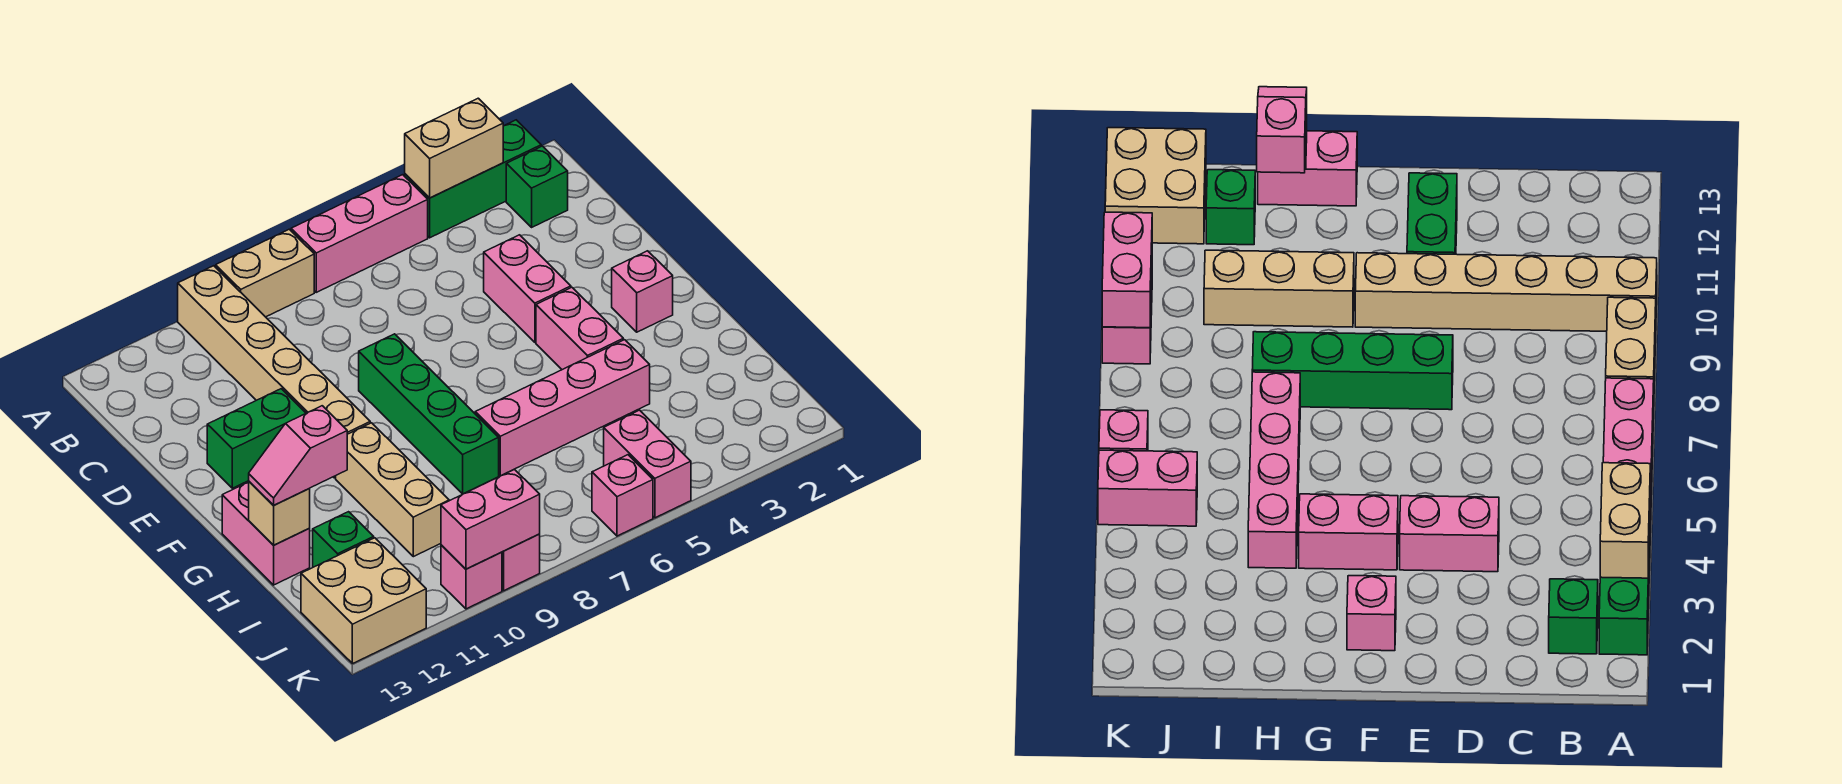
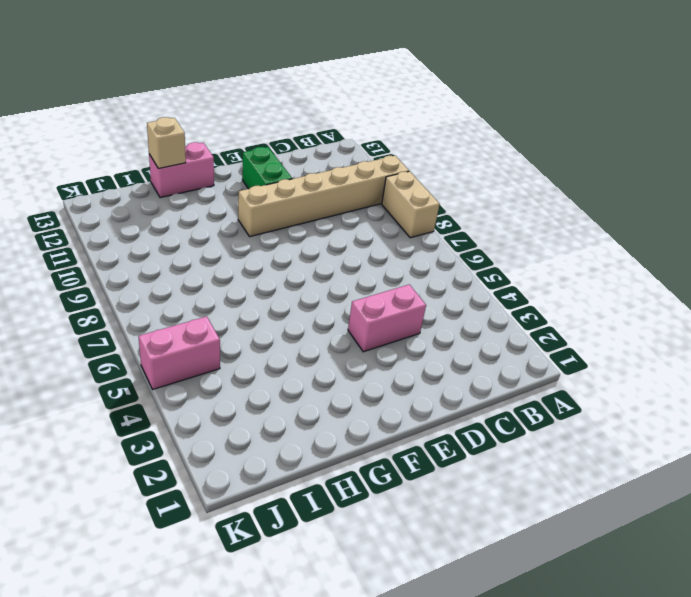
none -> green 1x3 brick [405,120,541,238]
none -> pink 1x3 brick [291,175,428,292]
none -> green 1x1 brick [506,146,568,227]

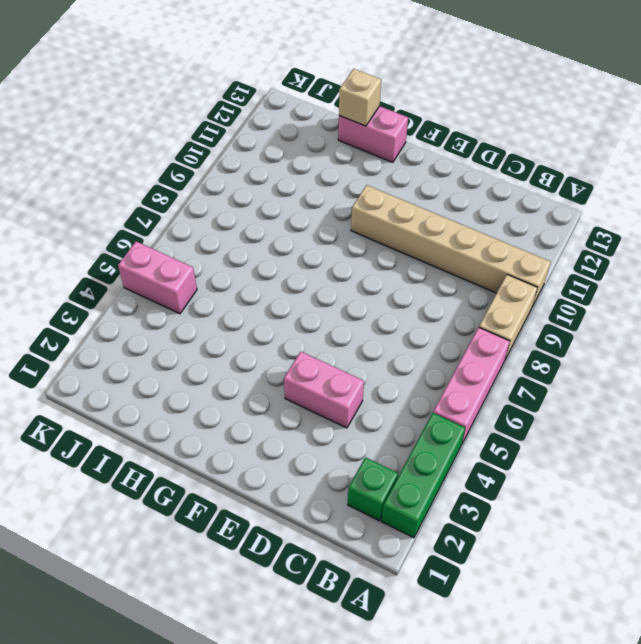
none -> green 1x4 brick [359,334,499,494]
none -> green 1x2 brick [207,389,306,488]
none -> pink 1x1 brick [612,251,673,332]

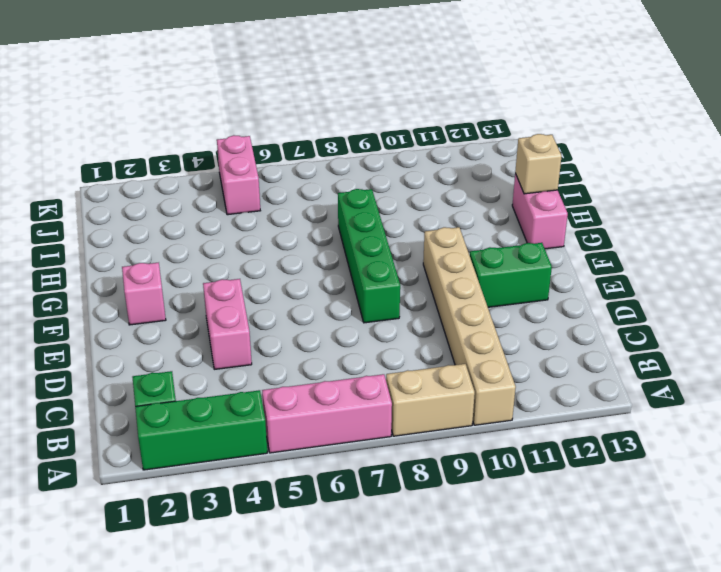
none -> pink 1x2 brick [536,287,623,370]
none -> tan 1x3 brick [336,423,449,557]
none -> pink 1x4 brick [475,340,650,476]

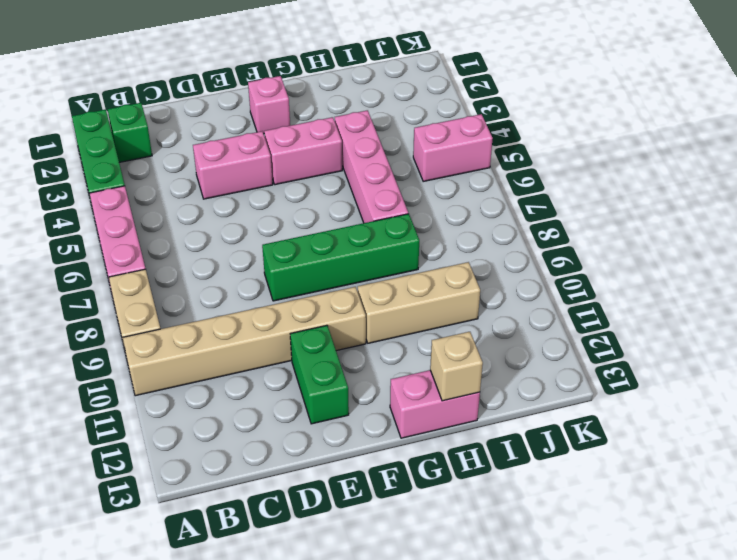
none -> green 1x1 brick [313,512,374,567]
none -> tan 2x2 brick [301,538,426,664]
none -> pink 1x1 brick [592,455,653,536]

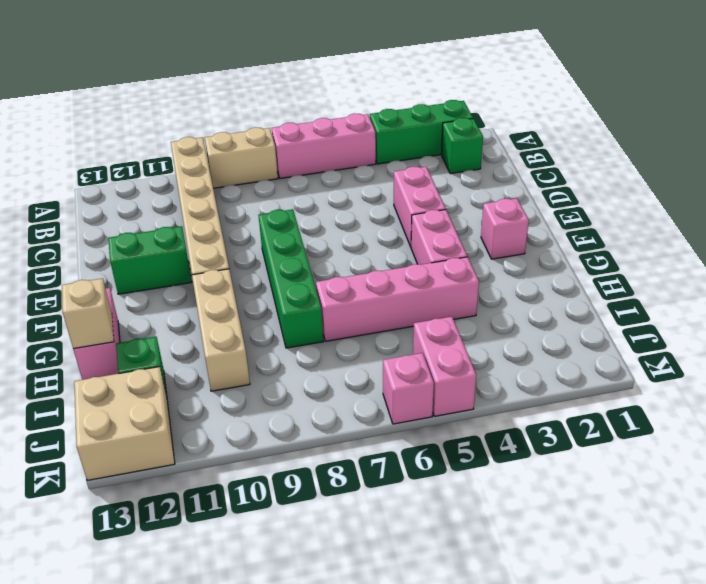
none -> pink 1x1 brick [502,534,540,591]
none -> pink 1x1 brick [441,545,502,609]
none -> tan 1x2 brick [405,98,503,198]

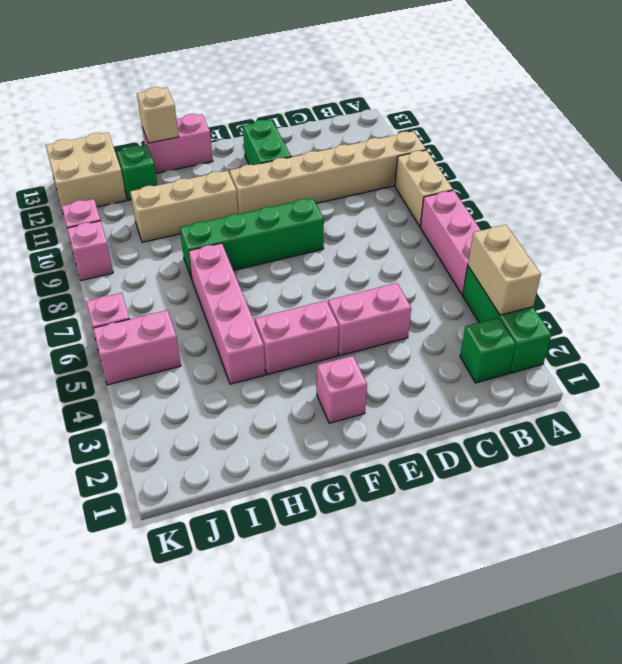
none -> pink 1x2 brick [441,469,540,569]
none -> pink 1x2 slope [249,406,347,505]

